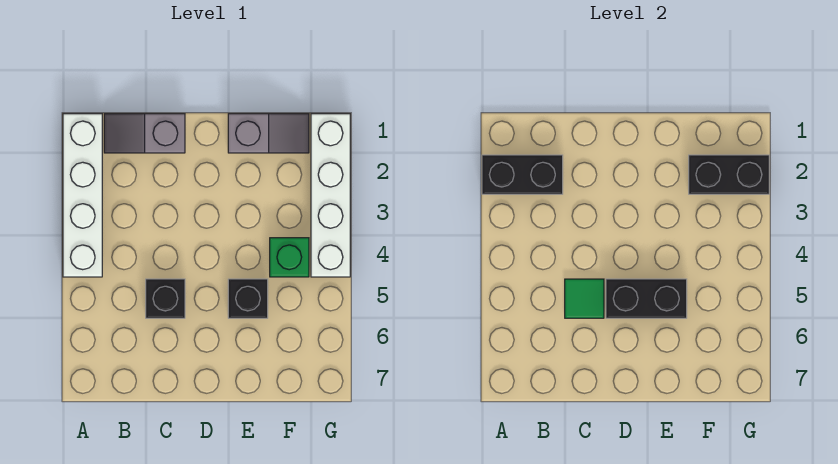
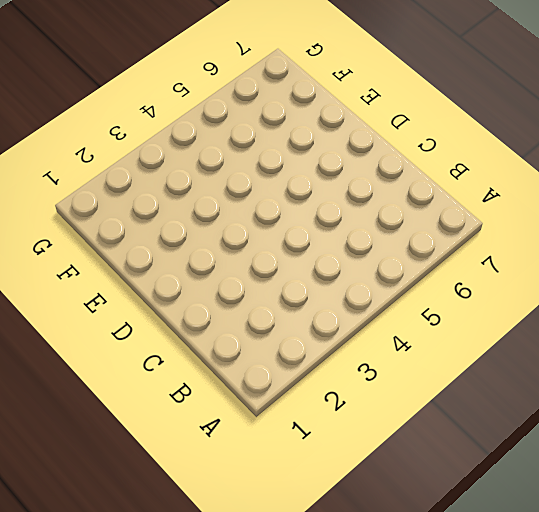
none -> white 1x4 brick [63,114,102,277]
none -> grey 1x2 slope [104,114,185,153]

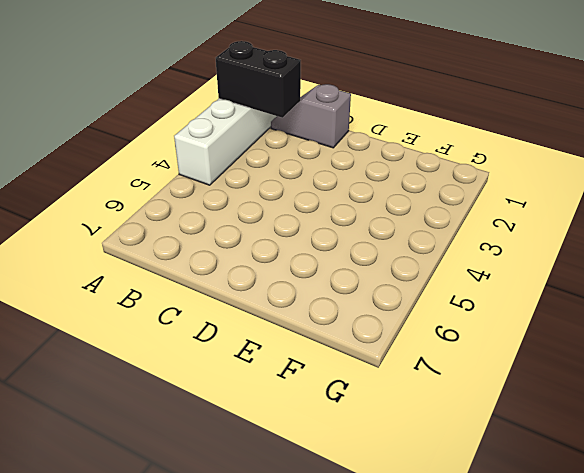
none -> black 1x1 brick [146,279,185,318]
none -> grey 1x2 slope [228,114,309,153]

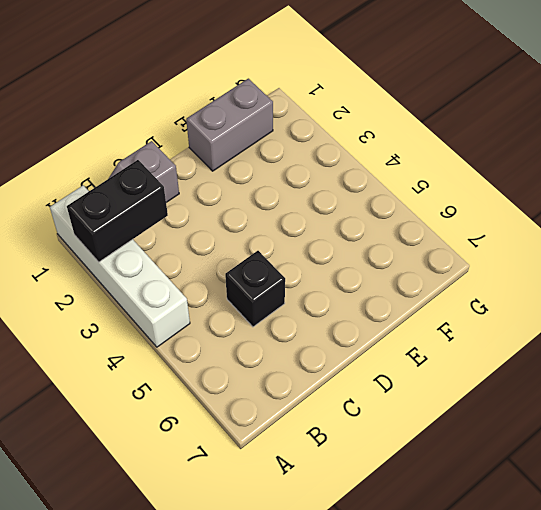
grey 1x2 brick [186,79,273,171] -> grey 1x2 slope [228,114,309,153]
none -> black 1x1 brick [228,279,268,318]
none -> green 1x1 brick [270,238,309,277]

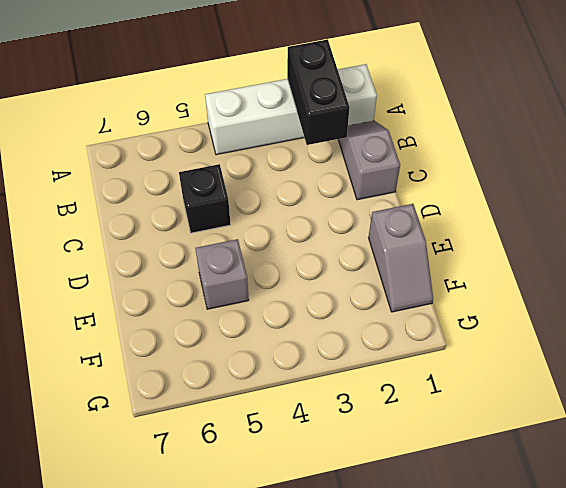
grey 1x1 brick [195,239,249,309] -> black 1x1 brick [228,279,268,318]
none -> green 1x1 brick [270,238,309,277]
none -> white 1x4 brick [311,114,350,277]

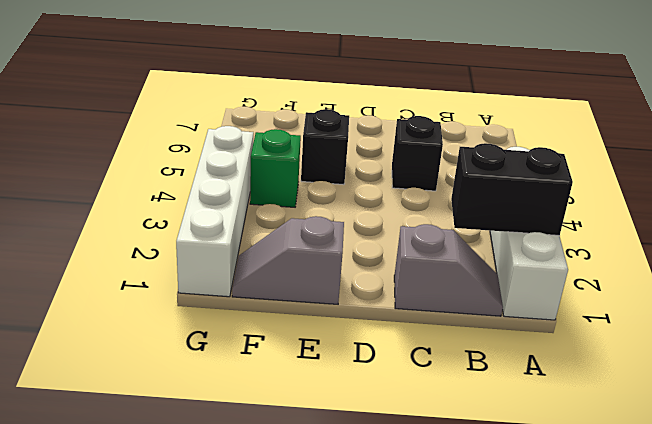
none -> green 1x1 tile [565,279,604,318]
none -> black 1x2 brick [606,279,687,318]

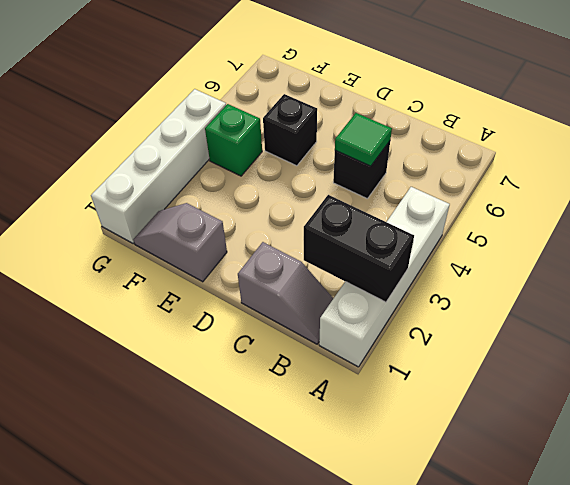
none -> black 1x2 brick [606,279,687,318]
none -> black 1x2 brick [689,155,769,194]

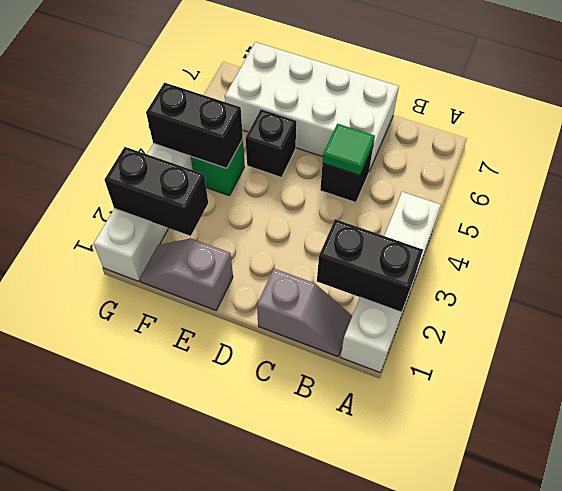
white 2x4 brick [225,42,399,171] -> none
black 1x2 brick [146,83,243,168] -> black 1x2 brick moved to [606,279,687,318]

